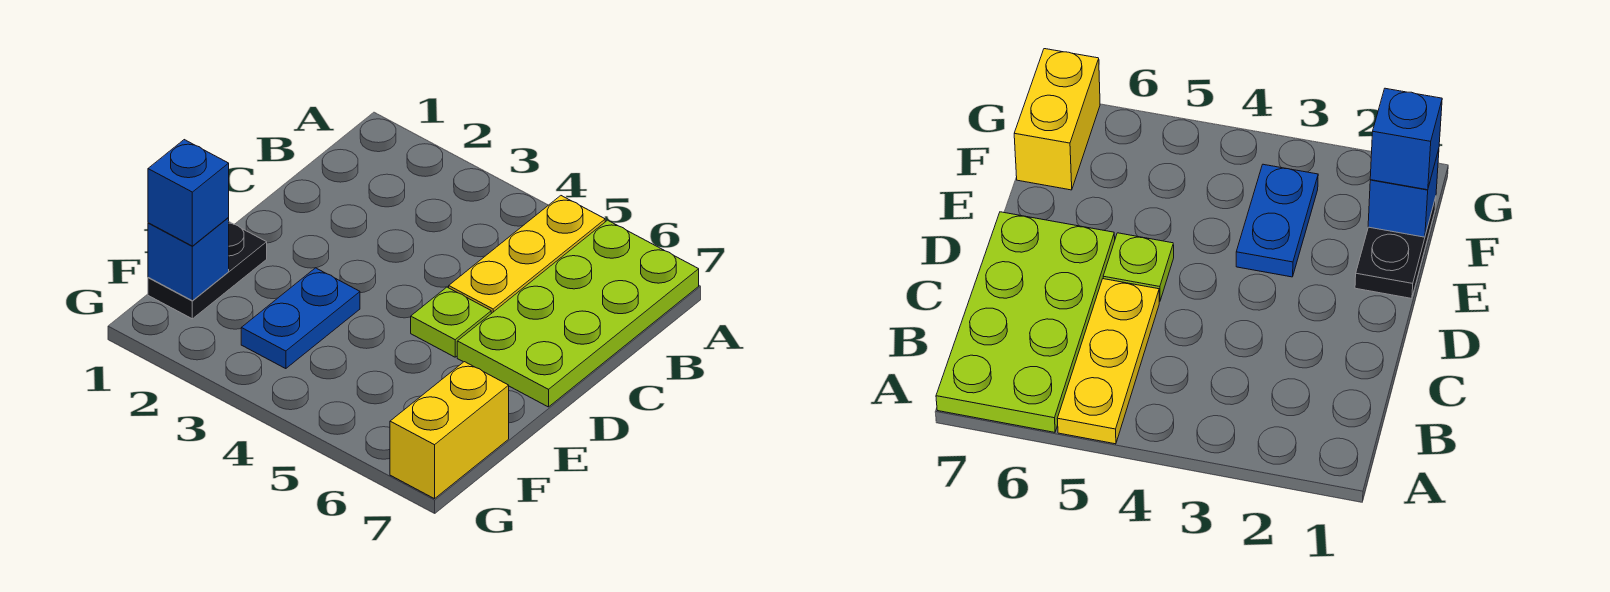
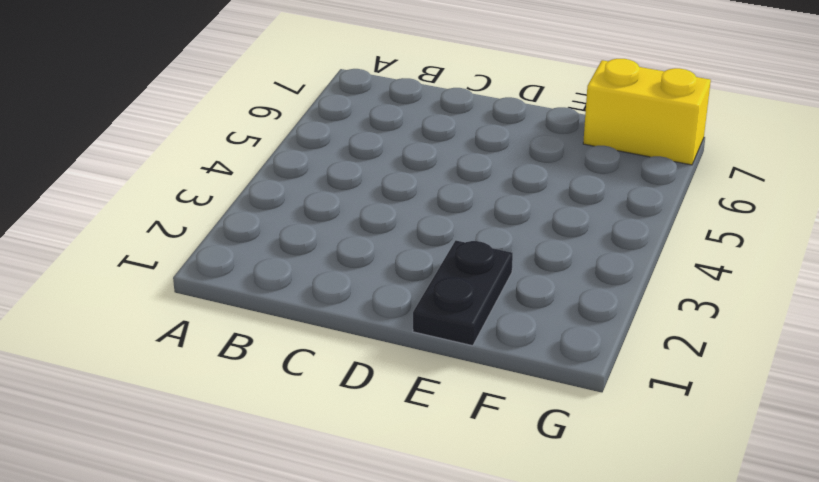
black 1x2 plate [413,241,513,346] -> black 1x2 plate turned to [148,222,267,319]
none -> yellow 1x3 plate [449,196,605,313]
none -> lime 2x4 plate [457,220,699,407]

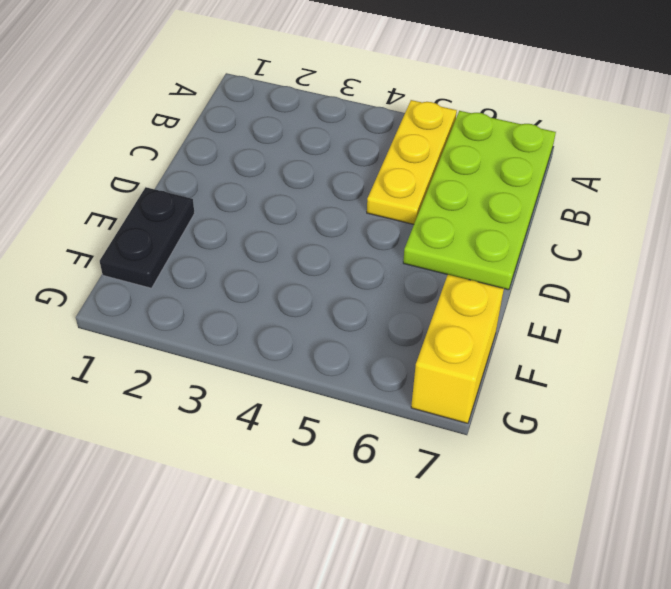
none -> lime 1x1 plate [411,287,491,357]
none -> blue 1x2 plate [241,268,360,369]

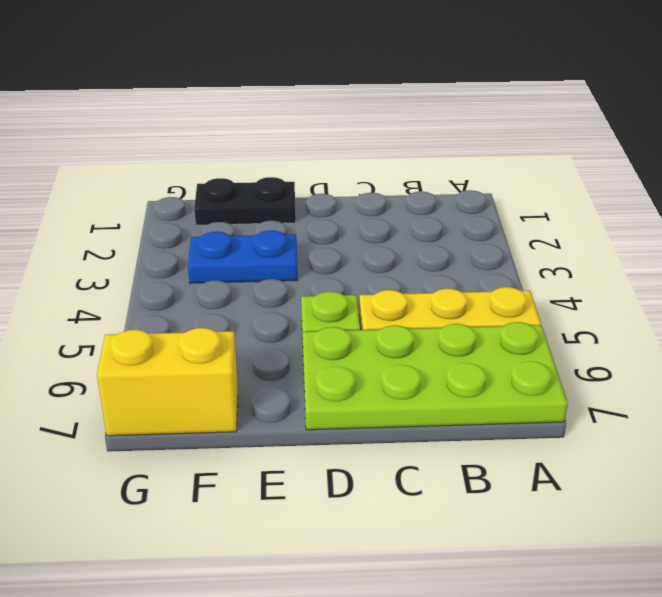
none -> blue 1x1 brick [148,218,229,301]
none -> blue 1x1 brick [148,140,229,246]

